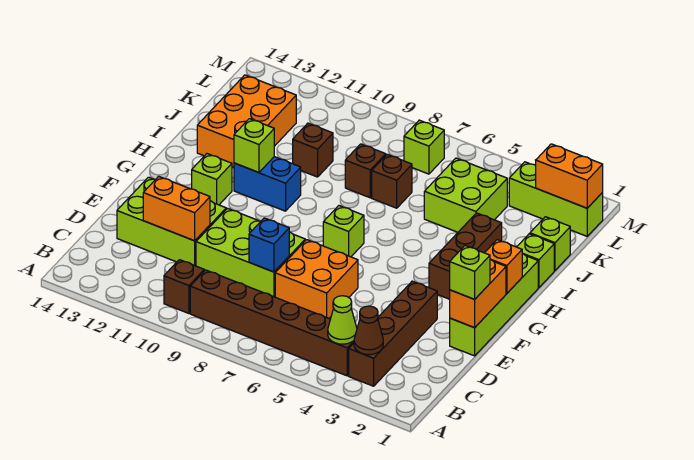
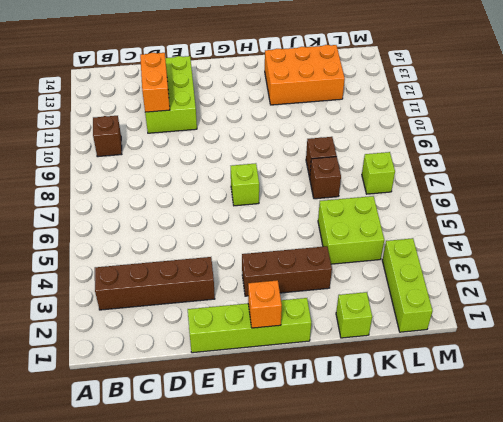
none -> brown 1x6 brick [190,270,354,376]
none -> orange 2x2 brick [275,240,358,318]
none -> lime 2x3 brick [196,208,305,297]

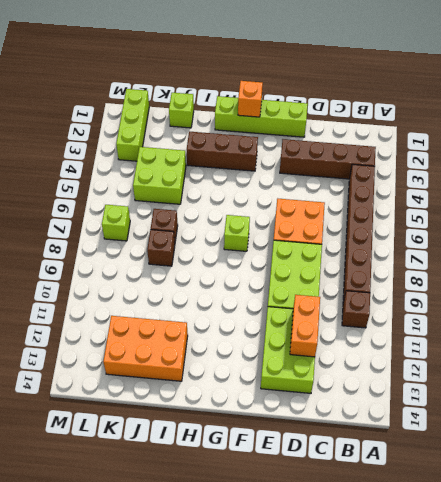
none -> lime 1x1 brick [192,154,232,205]
none -> blue 1x2 brick [234,157,301,211]
none -> lime 1x1 brick [517,234,554,288]

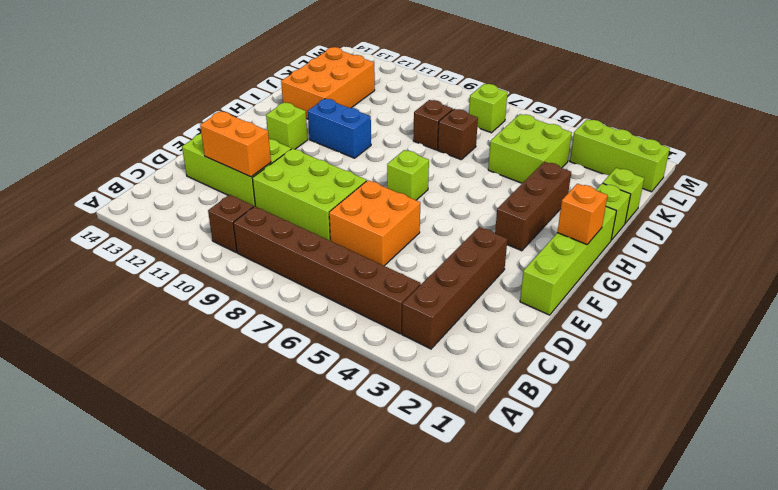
none -> brown 1x1 brick [293,123,333,177]
none -> brown 1x1 cone [354,306,383,355]
none -> lime 1x1 cone [328,296,357,344]

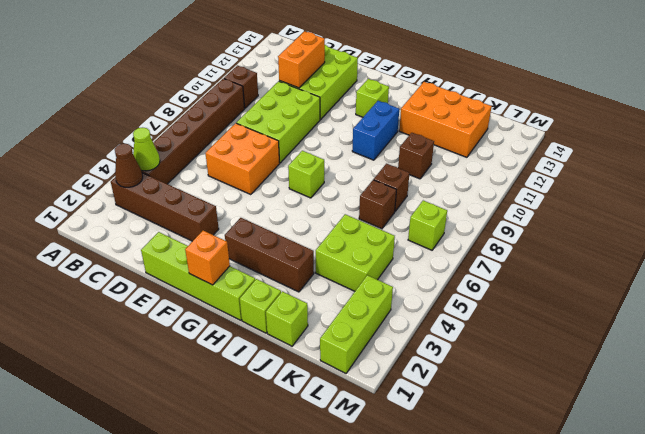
none -> blue 1x1 brick [249,218,289,272]
none -> orange 1x2 brick [450,259,506,328]
none -> lime 1x1 brick [234,119,274,173]

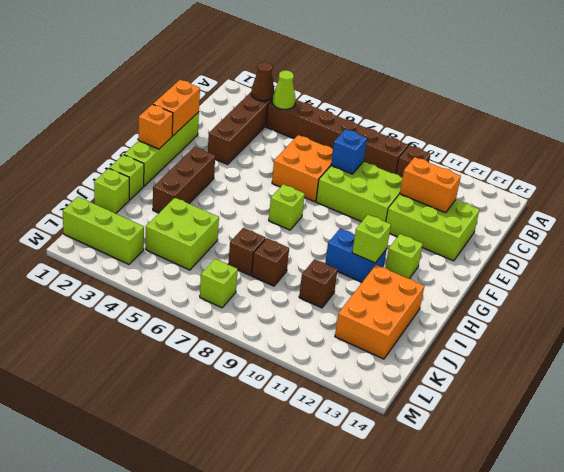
none -> orange 1x2 brick [536,144,603,208]
none -> lime 1x1 brick [450,246,490,299]

